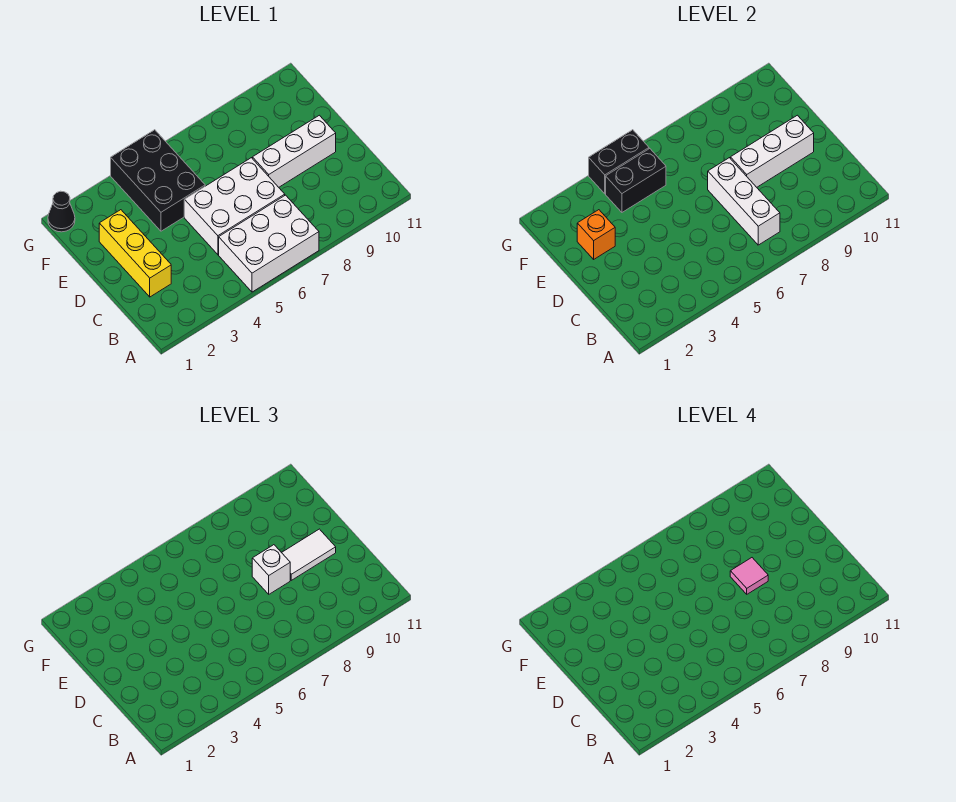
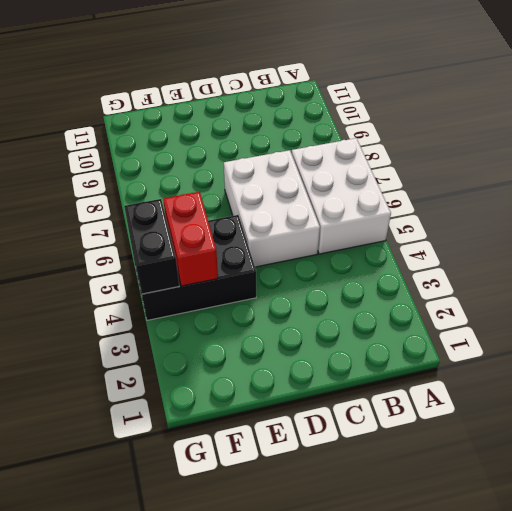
red 1x2 brick [163,192,218,286] -> black 1x2 brick [606,149,666,212]
none -> yellow 1x3 brick [99,210,171,297]
none -> white 1x3 brick [252,115,336,187]
none -> black 1x1 cone [48,191,75,232]

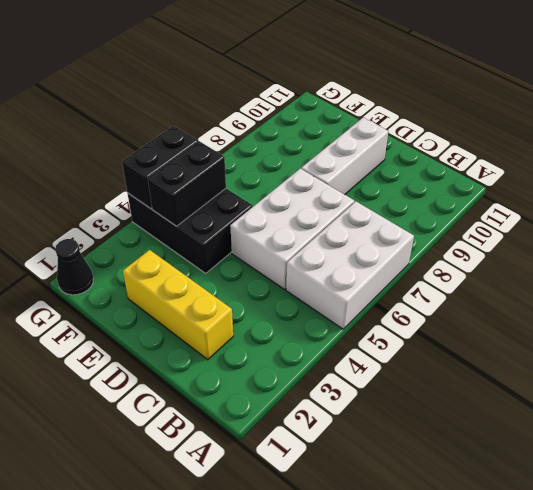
none -> white 1x3 brick [708,158,780,245]
none -> white 1x3 brick [730,115,814,187]
none -> orange 1x1 brick [577,210,615,259]

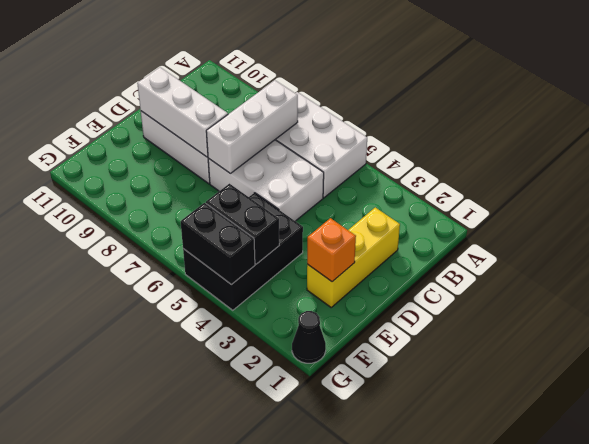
none -> white 1x1 brick [252,545,290,594]
none -> white 1x2 tile [282,529,336,580]
none -> pink 1x1 tile [730,558,768,594]

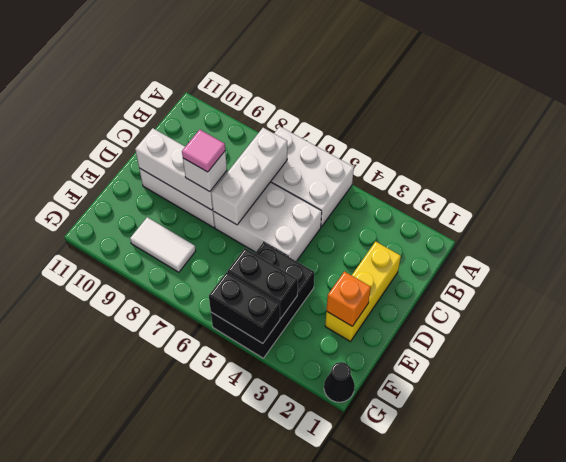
white 1x2 tile [130,217,196,272] -> white 1x2 tile moved to [282,529,336,580]

